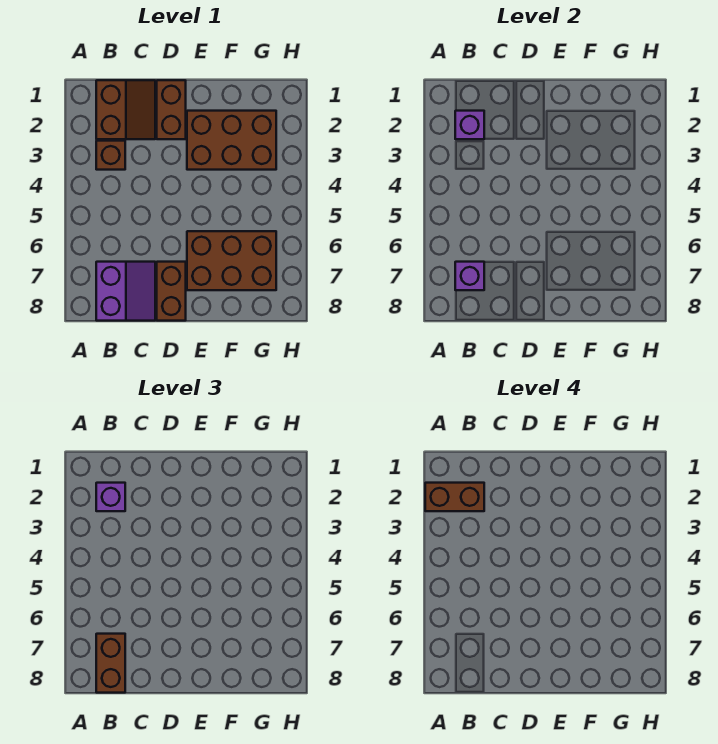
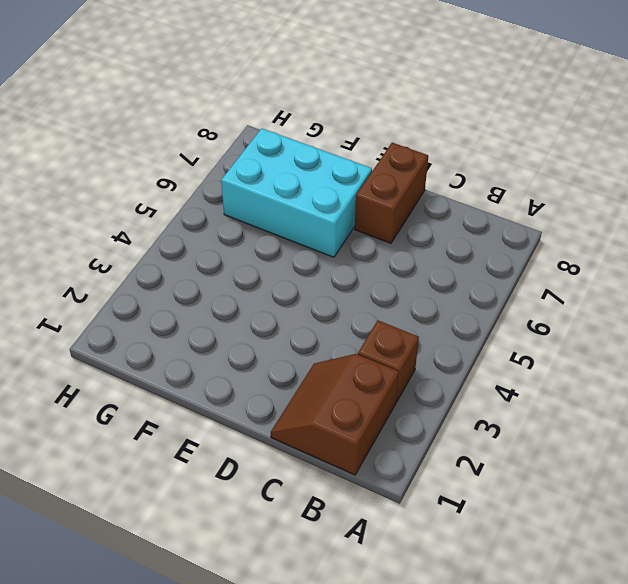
cyan 2x3 brick [221,129,372,257] -> brown 2x3 brick [187,231,276,290]
none -> purple 2x2 slope [96,262,155,321]
none -> brown 1x2 brick [157,80,186,139]
none -> brown 2x3 brick [187,111,276,170]

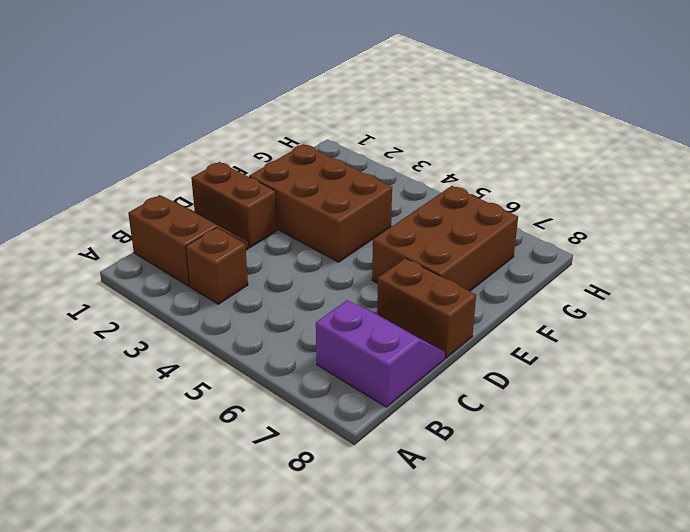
brown 2x3 brick [249,144,392,262] -> brown 2x3 brick turned to [187,111,276,170]
none -> purple 1x1 brick [455,111,484,139]
none -> purple 1x1 brick [455,262,484,290]
none -> purple 1x1 brick [96,483,125,511]

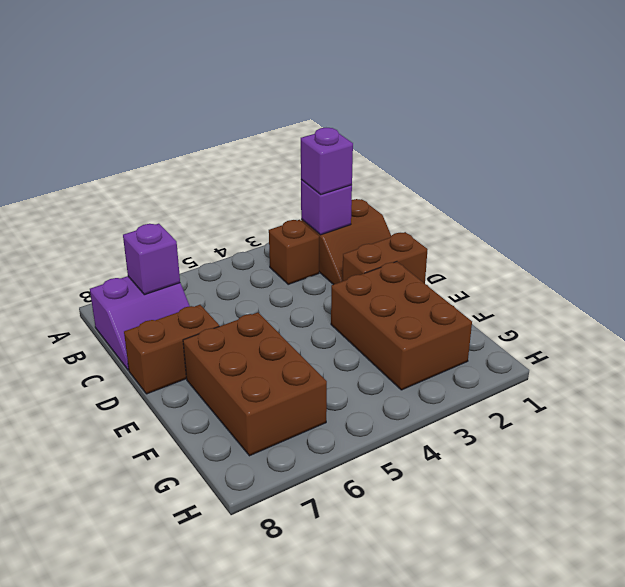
none -> brown 1x2 brick [96,634,125,693]
none -> brown 1x2 brick [425,483,484,511]

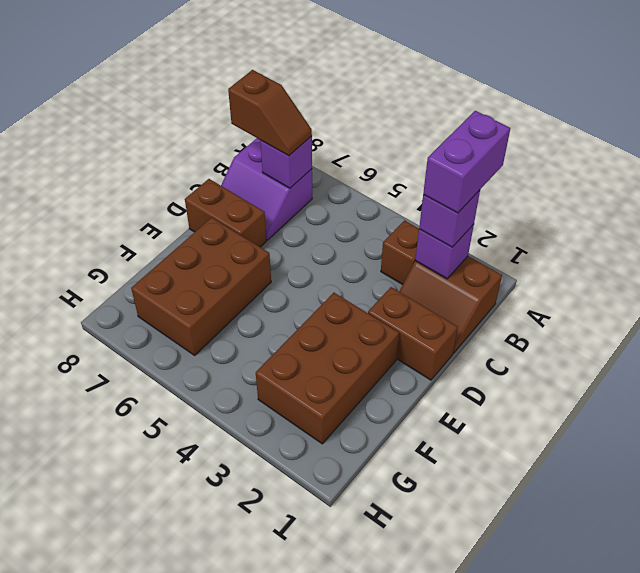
purple 1x2 brick [423,111,510,213] -> brown 1x2 brick [425,483,484,511]
brown 1x2 slope [228,70,312,156] -> brown 1x2 brick [96,634,125,693]

